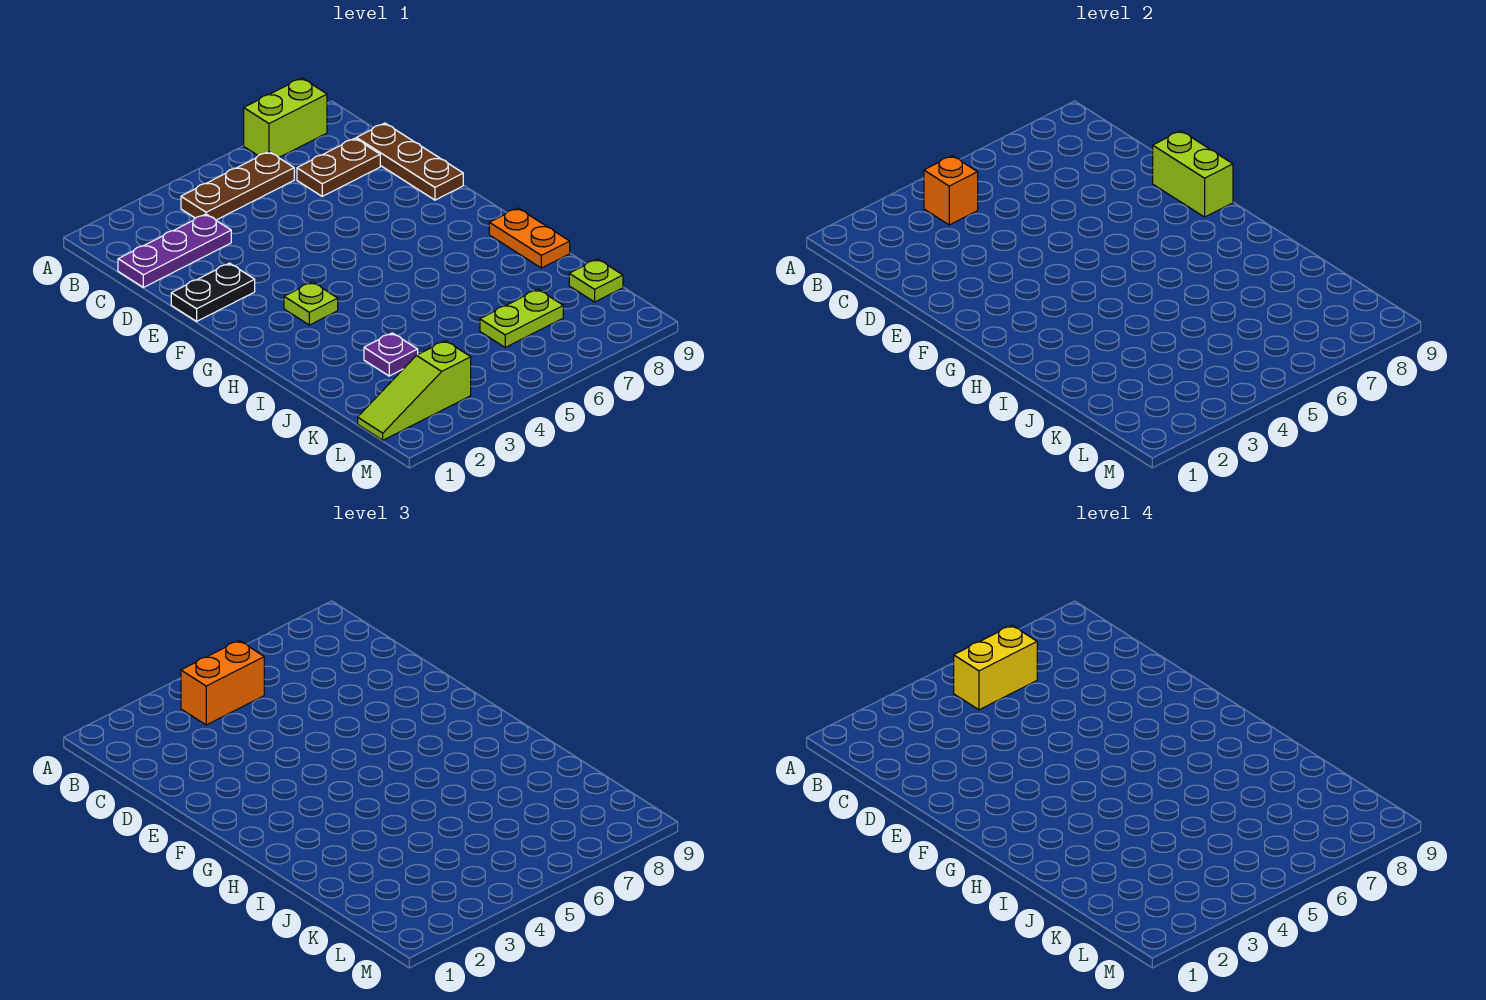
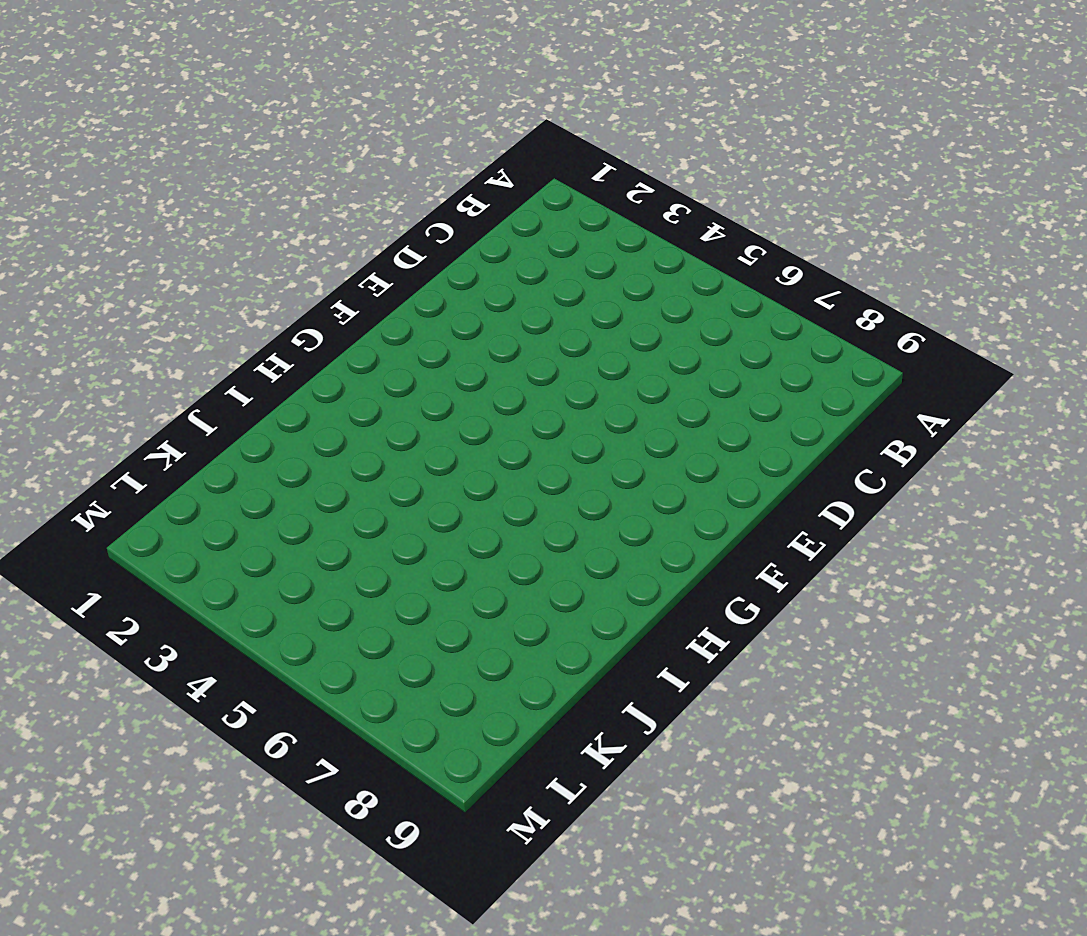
none -> lime 1x2 brick [244,78,327,158]
none -> brown 1x3 plate [181,152,294,220]
none -> purple 1x3 plate [118,214,231,287]

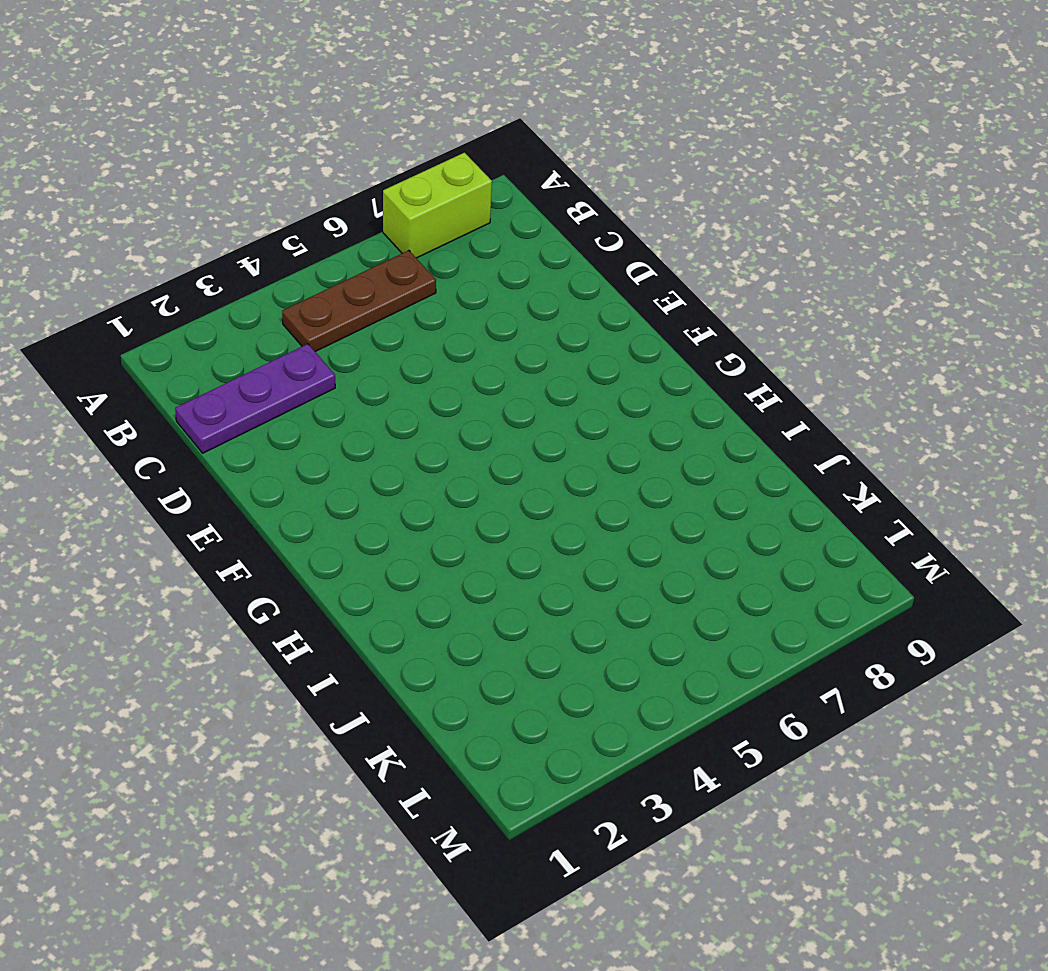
none -> brown 1x2 plate [297,138,380,196]
none -> brown 1x3 plate [356,123,463,200]
none -> black 1x2 plate [171,263,255,321]

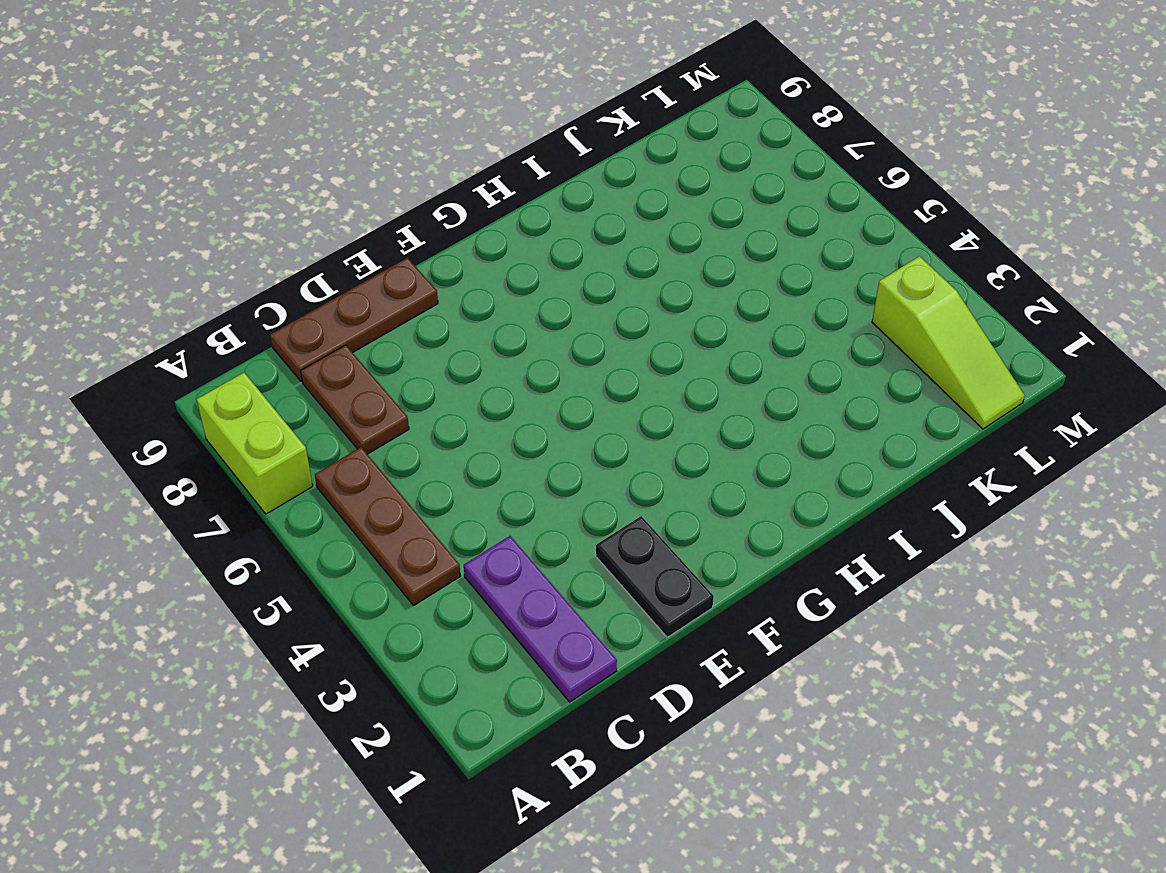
none -> lime 1x1 plate [284,282,338,325]
none -> orange 1x2 plate [489,208,570,268]
none -> purple 1x1 plate [364,333,418,376]

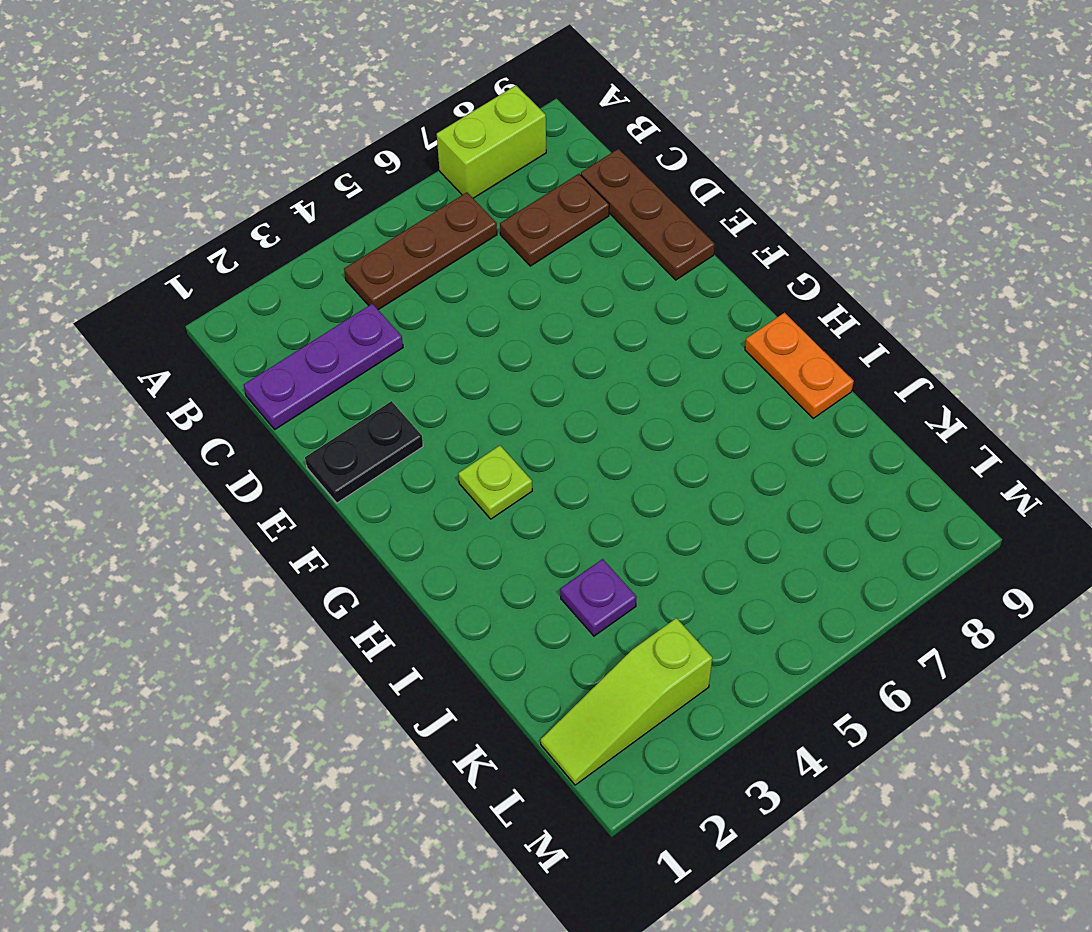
none -> lime 1x2 plate [480,289,563,347]
none -> lime 1x1 plate [569,259,623,302]
none -> orange 1x1 brick [924,156,978,225]

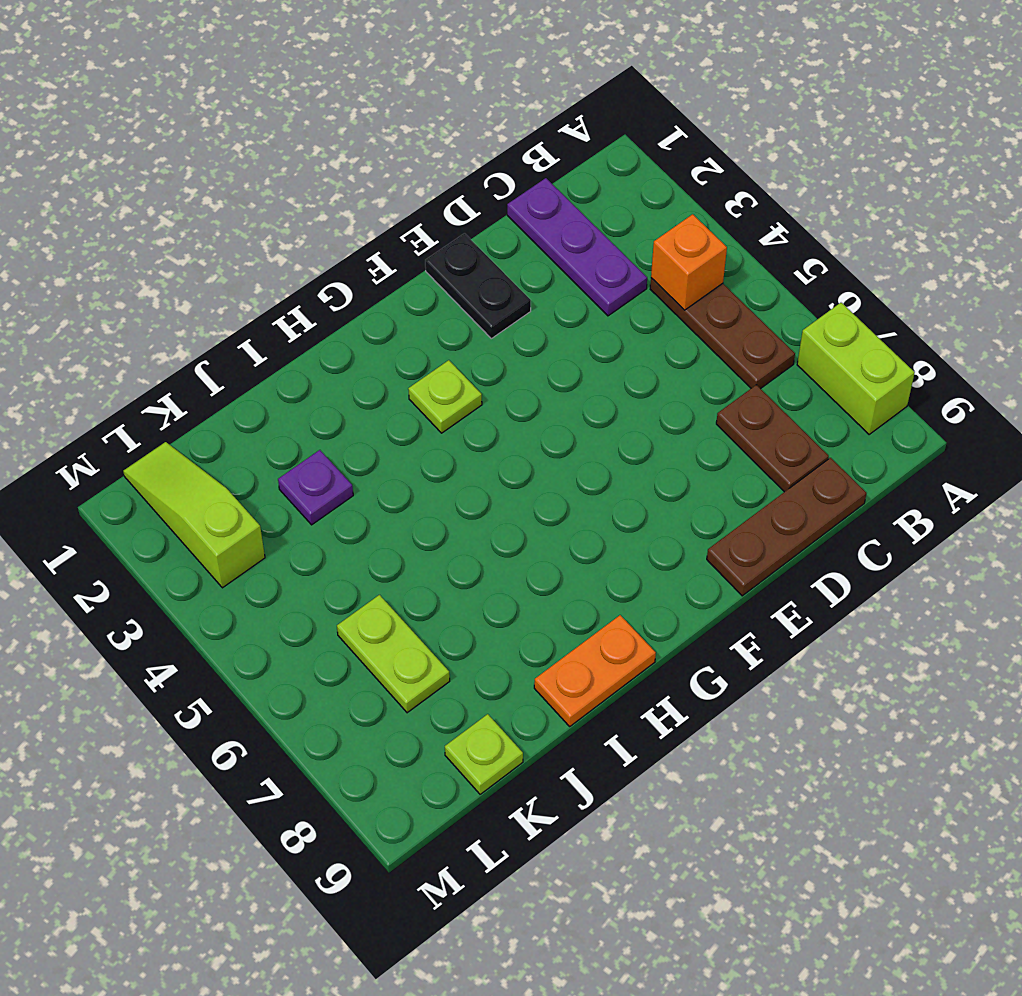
none -> lime 1x2 brick [1153,131,1233,217]
none -> orange 1x2 brick [181,641,264,725]
none -> yellow 1x2 brick [954,625,1037,710]

